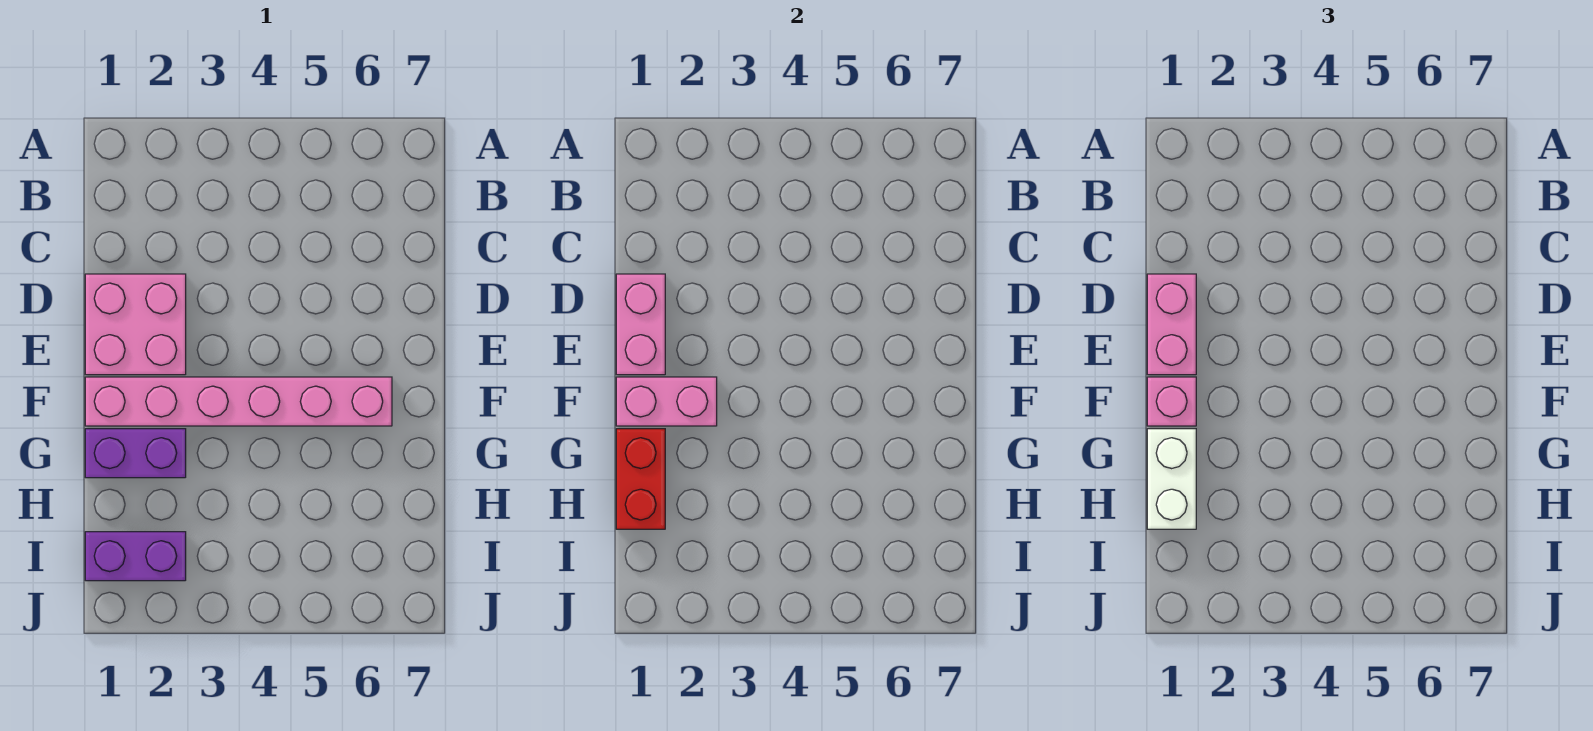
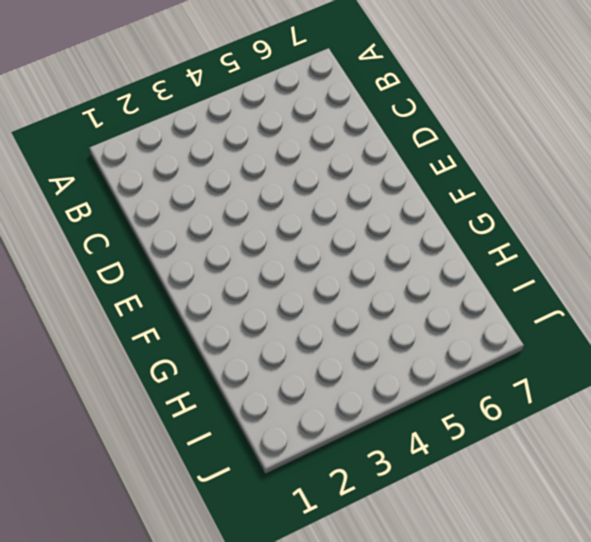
none -> pink 2x2 brick [85,274,186,375]
none -> pink 1x6 brick [85,377,392,426]

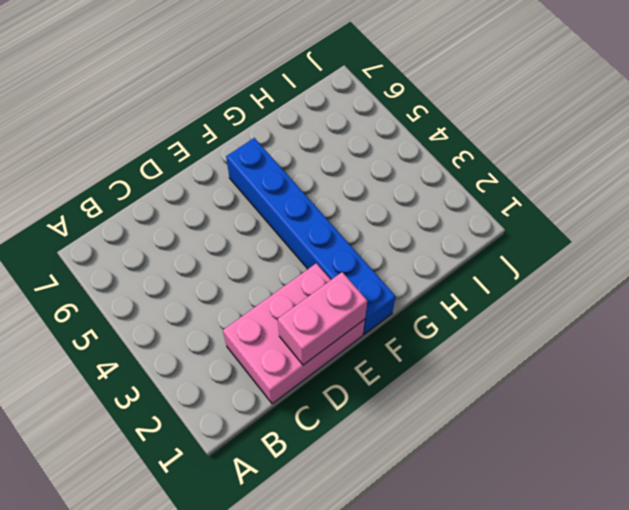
pink 2x3 brick [223,263,365,404] -> pink 2x2 brick [85,274,186,375]
blue 1x6 brick [226,138,396,334] -> pink 1x6 brick [85,377,392,426]
none -> purple 1x2 brick [85,429,186,478]
none -> purple 1x2 brick [85,532,186,581]

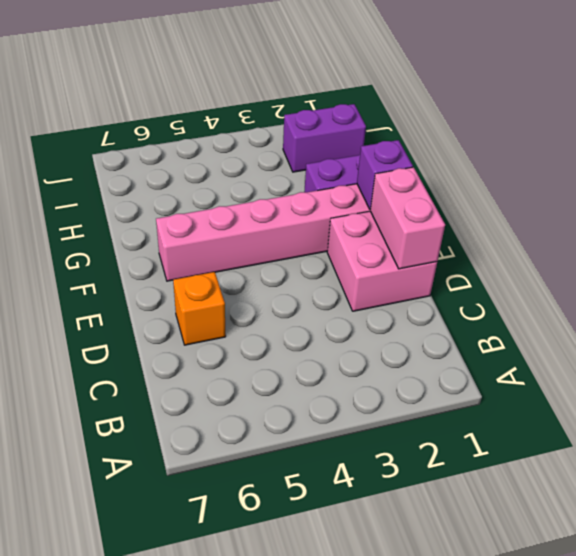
orange 1x1 brick [173,272,226,345] -> none
purple 1x1 brick [357,140,413,209] -> pink 1x2 brick [616,377,717,426]
none -> red 1x2 brick [616,429,665,529]
none -> pink 1x2 brick [1147,274,1196,375]

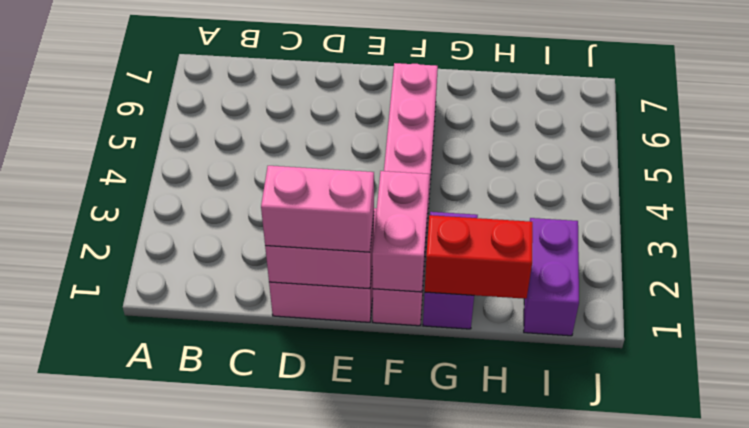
none -> pink 1x1 brick [1147,377,1196,426]
none -> white 1x2 brick [1147,429,1196,529]

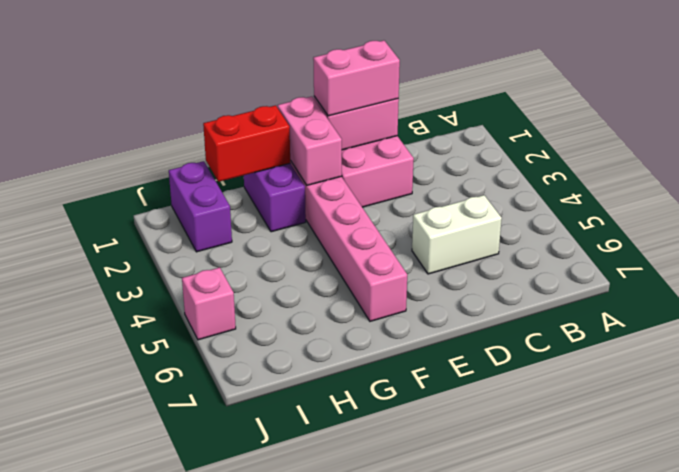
white 1x2 brick [412,195,502,274] -> white 1x2 brick moved to [1147,429,1196,529]
pink 1x1 brick [182,267,236,340] -> pink 1x1 brick moved to [1147,377,1196,426]

